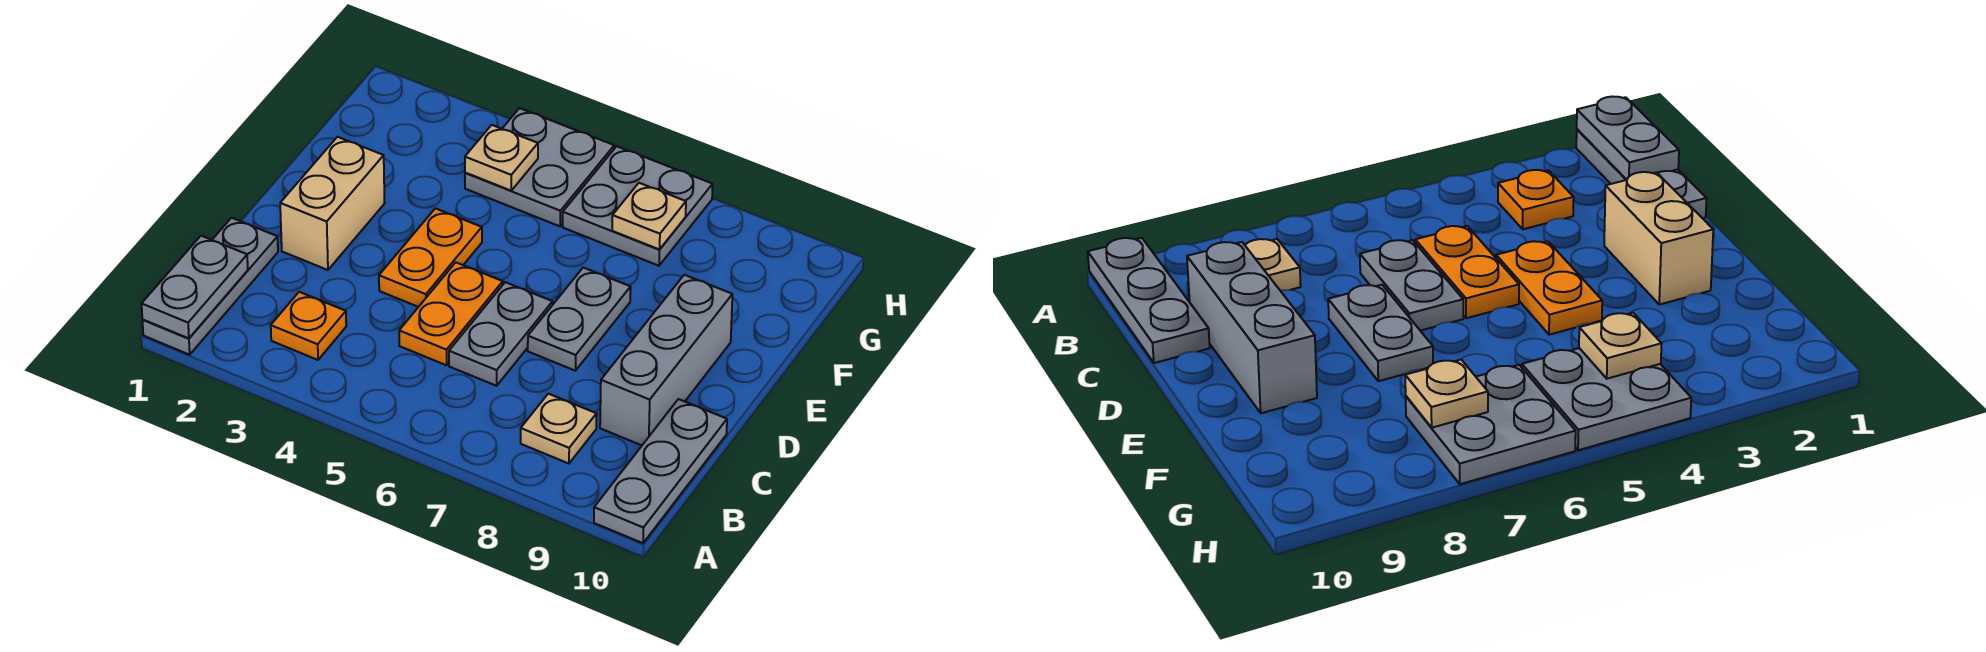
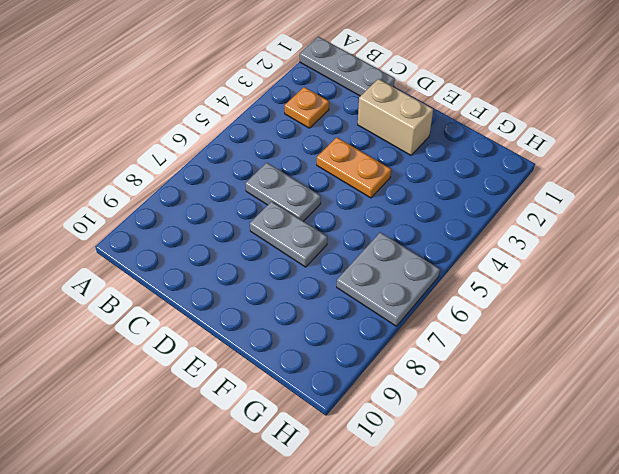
none -> grey 1x3 plate [594,399,727,543]
none -> tan 1x1 plate [521,394,597,464]
none -> orange 1x2 plate [399,263,503,365]

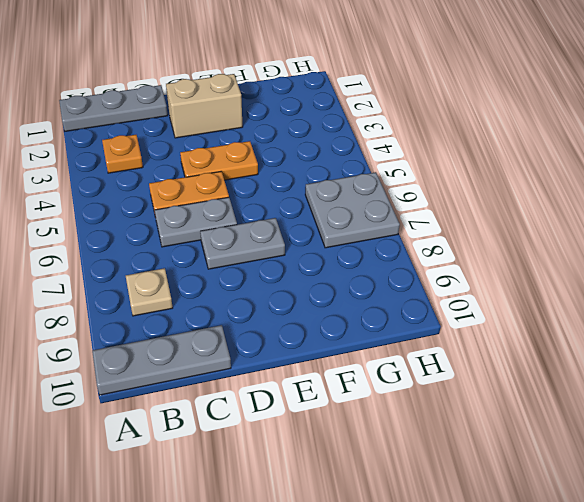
none -> grey 1x3 brick [600,275,732,445]
none -> grey 2x2 plate [465,108,614,226]
none -> grey 1x2 plate [142,236,248,338]

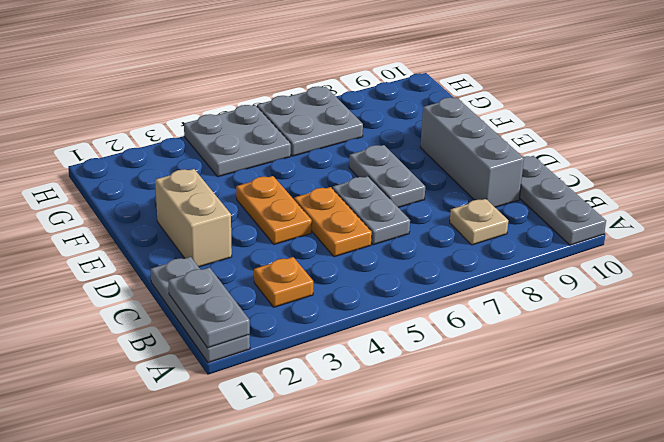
none -> tan 1x1 plate [465,125,538,191]
none -> tan 1x1 plate [612,183,686,250]

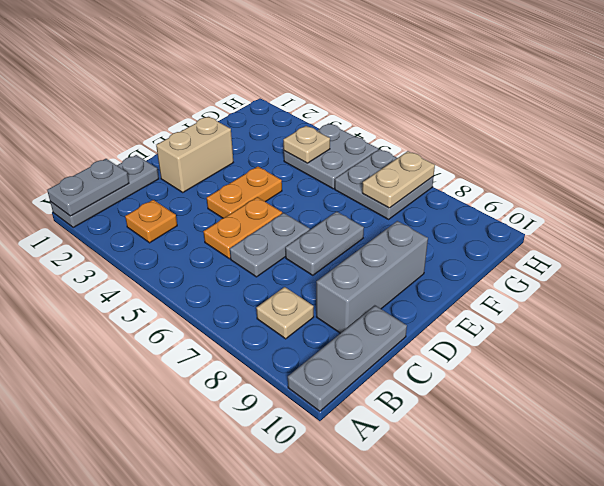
tan 1x2 plate [362,151,435,208] -> tan 1x1 plate [612,183,686,250]

